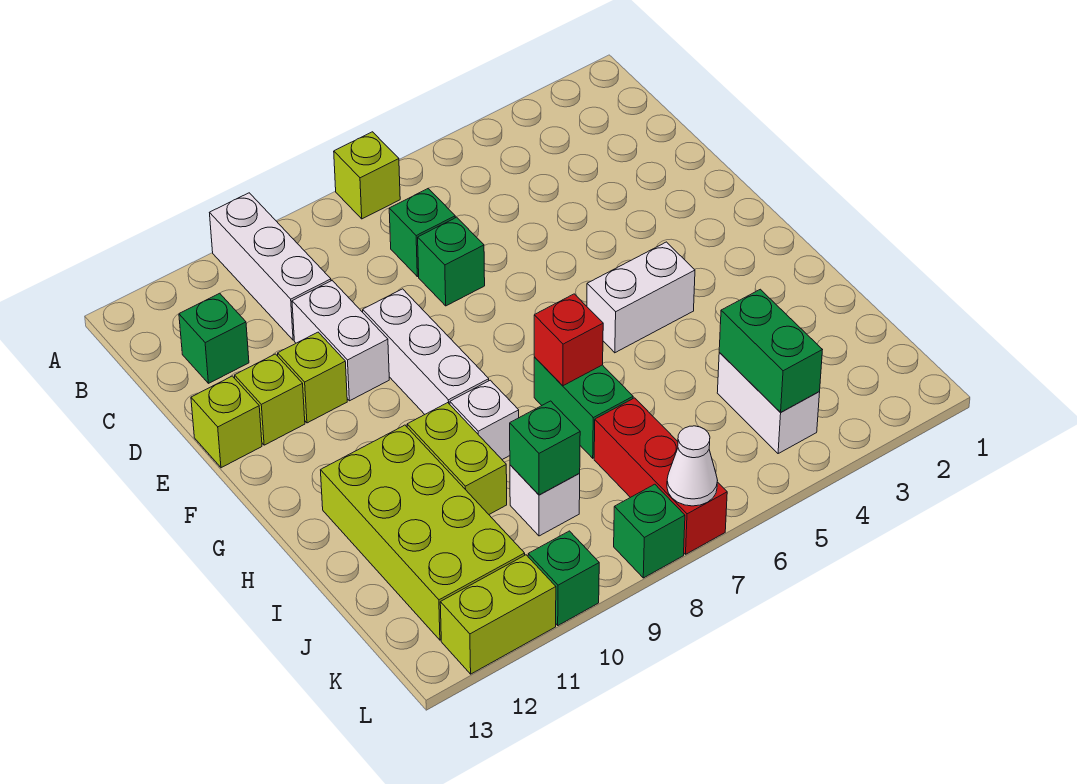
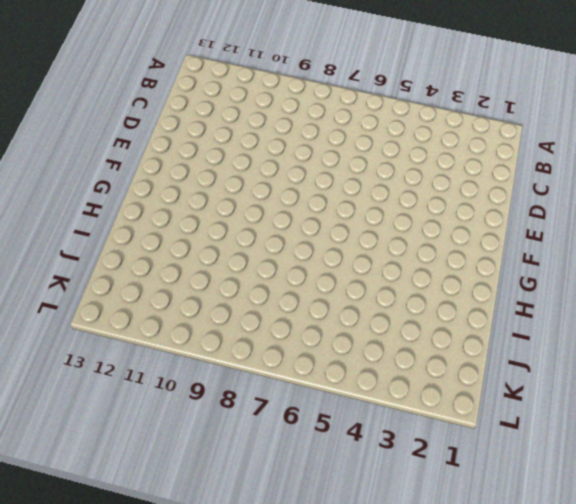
none -> lime 1x1 brick [334,132,400,219]
none -> white 1x3 brick [210,193,331,340]
none -> green 1x1 brick [389,189,455,277]

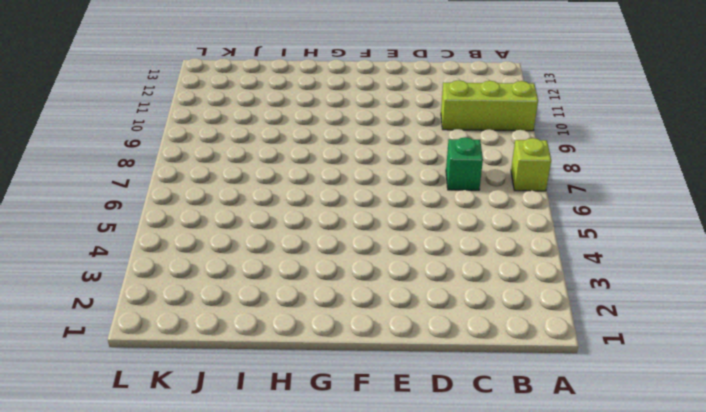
lime 1x3 brick [441,80,538,131] -> white 1x3 brick [210,193,331,340]
none -> green 1x1 brick [179,293,249,383]
none -> green 1x1 brick [418,217,485,306]
none -> white 1x2 brick [292,281,389,401]

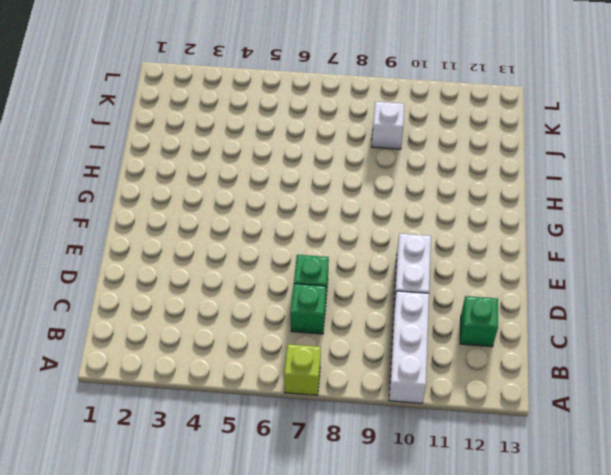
none -> white 1x3 brick [363,289,489,414]
none -> lime 1x1 brick [278,332,347,423]
none -> lime 1x1 brick [235,354,305,445]

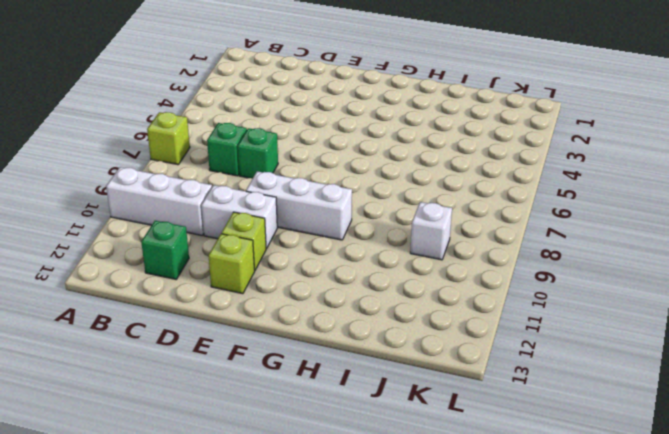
none -> lime 1x1 brick [191,376,262,468]
none -> white 1x2 brick [587,242,695,353]
none -> green 1x2 brick [534,357,633,458]

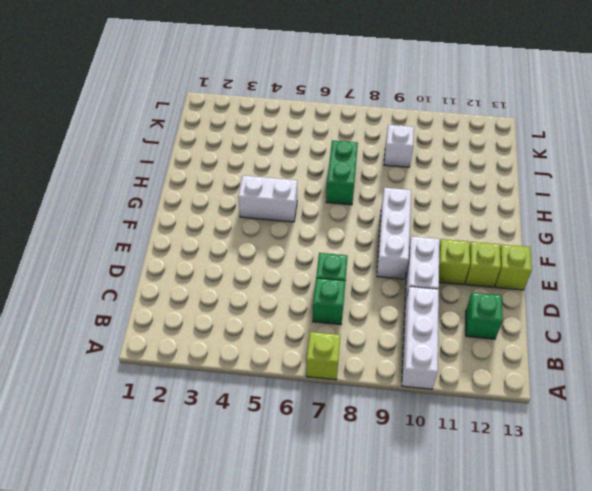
none -> white 1x1 brick [450,380,519,460]
none -> lime 1x2 brick [407,403,507,514]
none -> lime 2x4 brick [321,425,525,640]

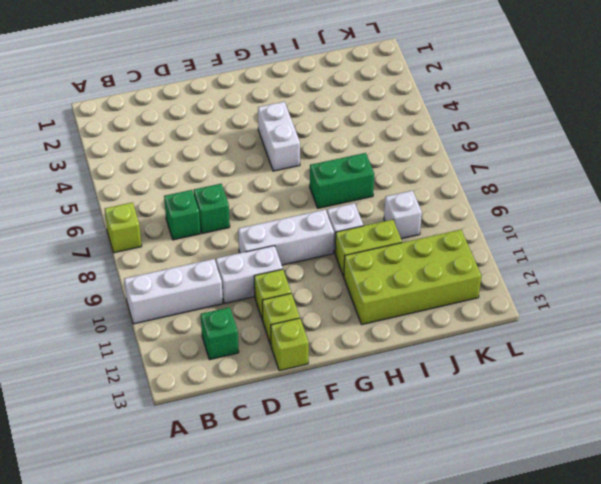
none -> white 1x2 brick [717,353,820,454]
none -> red 1x3 brick [594,398,727,554]
none -> green 1x1 brick [614,484,685,578]

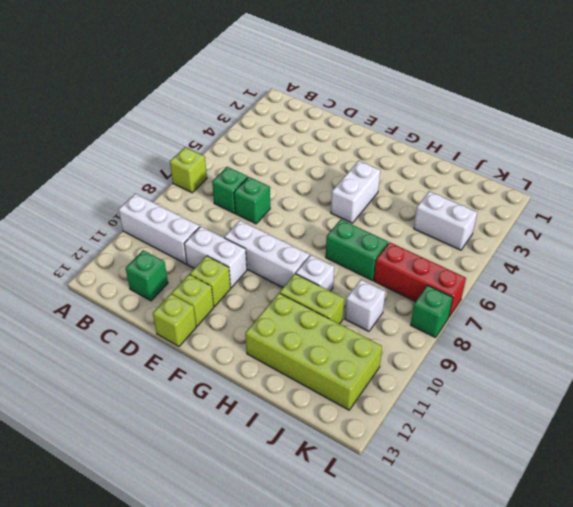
none -> green 1x1 brick [528,531,599,625]
none -> lime 1x2 brick [440,555,556,674]
none -> red 1x1 brick [534,294,603,386]

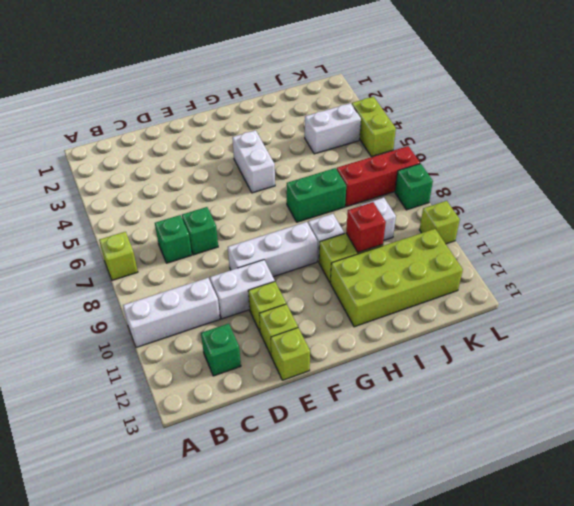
red 1x1 brick [346,202,386,253] -> red 1x1 brick moved to [534,294,603,386]
lime 1x2 brick [352,97,396,157] -> lime 1x2 brick moved to [440,555,556,674]
lime 1x1 brick [420,201,460,244] -> green 1x1 brick [528,531,599,625]
none -> green 1x2 brick [719,289,822,412]
none -> green 1x1 brick [510,401,580,495]
none -> white 1x1 cone [667,426,718,506]

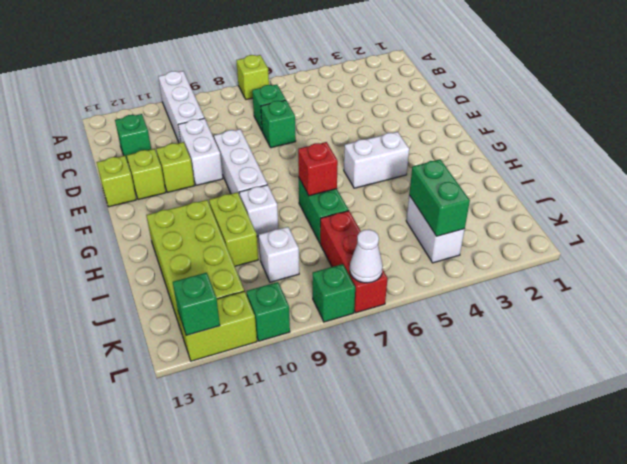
green 1x1 brick [173,273,220,335] -> green 1x1 brick moved to [510,401,580,495]

